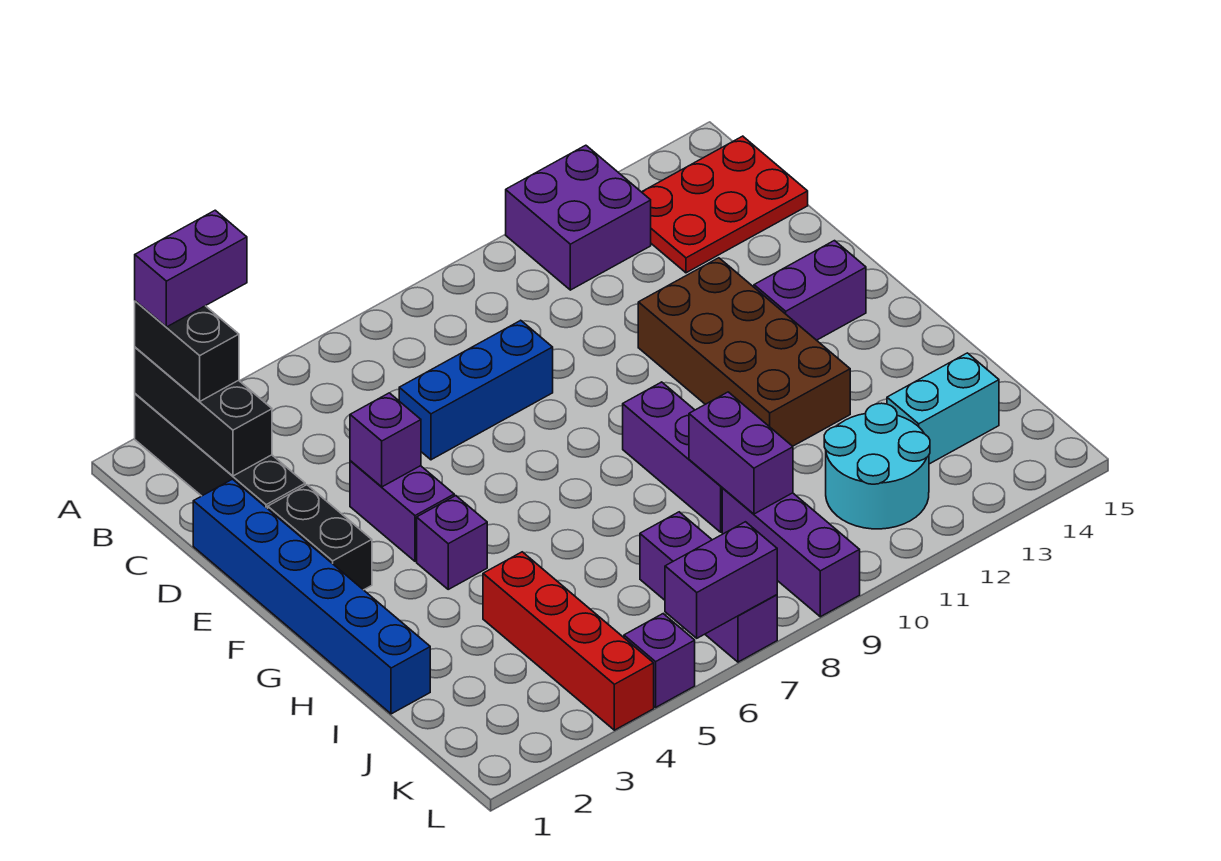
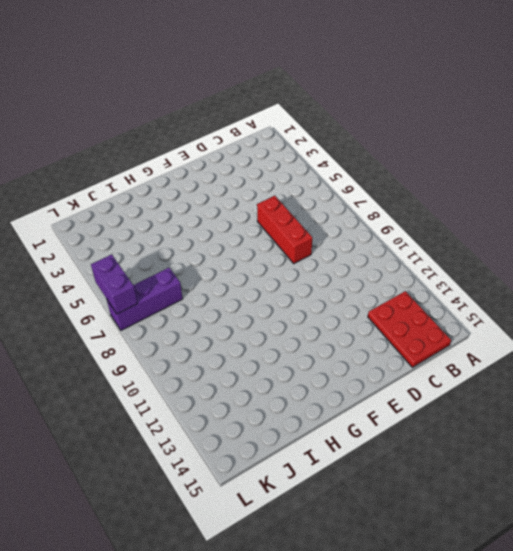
red 1x3 brick [257,196,312,263] -> blue 1x3 brick [399,320,553,460]
none -> black 1x4 brick [135,394,305,509]
none -> purple 2x2 brick [506,145,651,290]
none -> blue 1x6 brick [193,479,430,714]

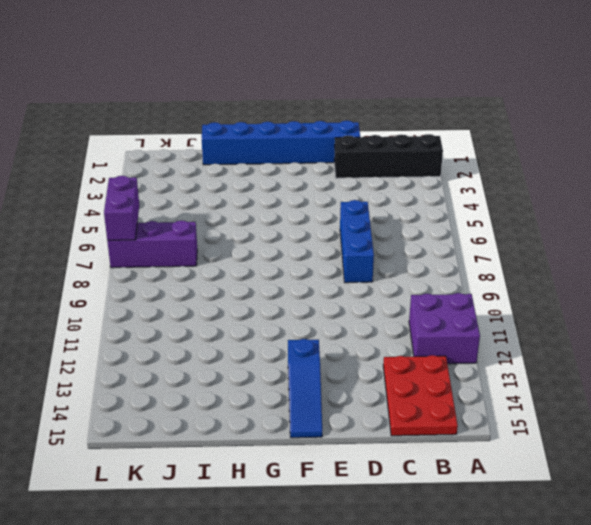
blue 1x3 slope [288,339,322,438] -> purple 1x2 brick [754,241,866,340]
none -> black 1x2 brick [268,485,372,590]
none -> purple 1x2 brick [350,461,454,561]
none -> brown 2x4 brick [638,258,850,446]

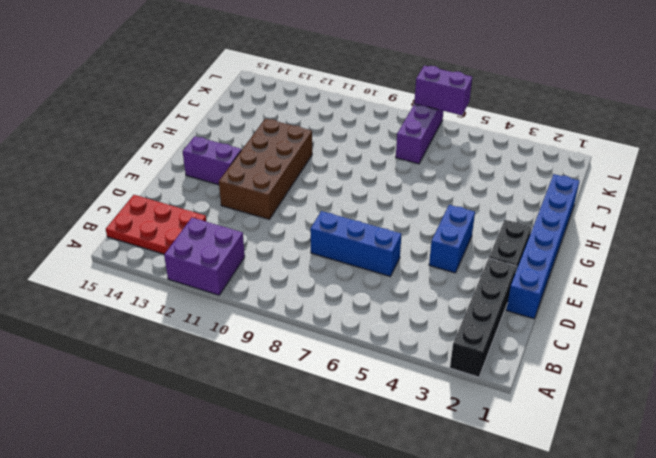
blue 1x2 brick [429,205,475,273] -> purple 1x2 brick [350,461,454,561]
none -> purple 1x1 brick [417,496,487,589]
none -> purple 1x3 brick [623,382,722,532]
none -> red 1x4 brick [483,552,654,730]

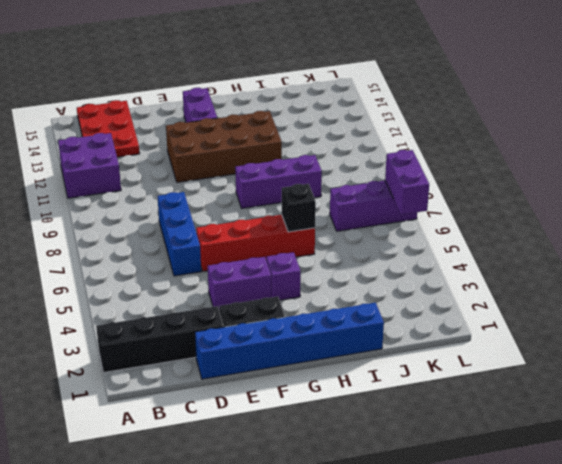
red 1x4 brick [196,215,315,271] -> red 1x4 brick moved to [483,552,654,730]
black 1x1 brick [282,184,316,232] -> none
none -> purple 1x3 brick [722,488,860,617]
none -> cyan 2x2 round brick [824,403,930,529]
none -> cyan 1x2 brick [887,353,999,464]

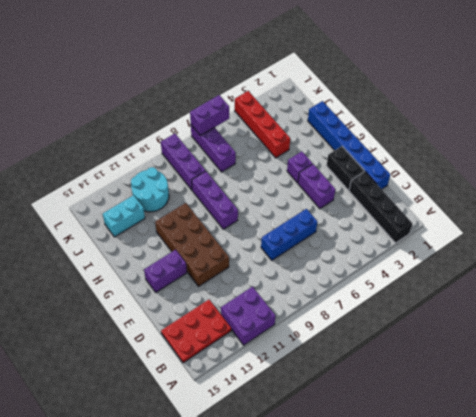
none -> purple 1x1 brick [624,614,695,707]
none -> black 1x3 brick [135,347,272,476]
none -> purple 1x1 brick [350,393,421,487]

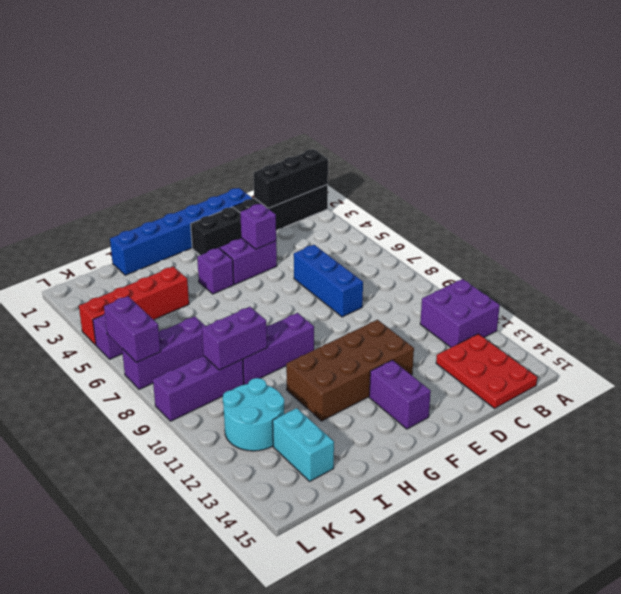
none -> black 1x2 brick [135,301,239,402]
none -> purple 1x2 brick [135,210,247,327]

